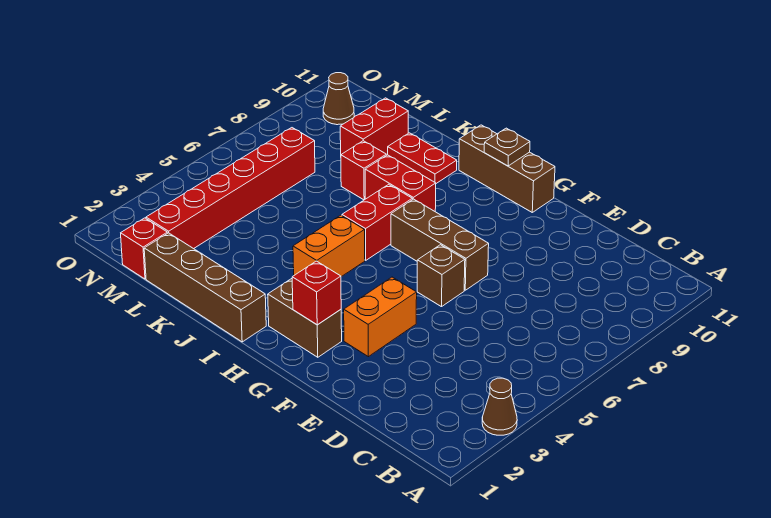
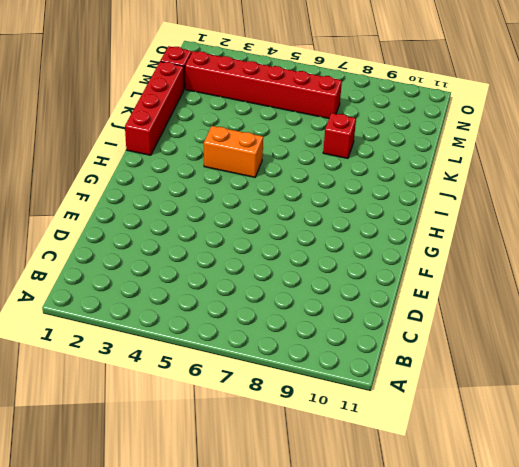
red 1x4 brick [125,62,184,155] -> brown 1x4 brick [144,233,266,342]
none -> brown 1x1 cone [482,378,517,435]
none -> orange 1x2 brick [344,277,417,357]
none -> brown 1x1 brick [417,245,465,307]

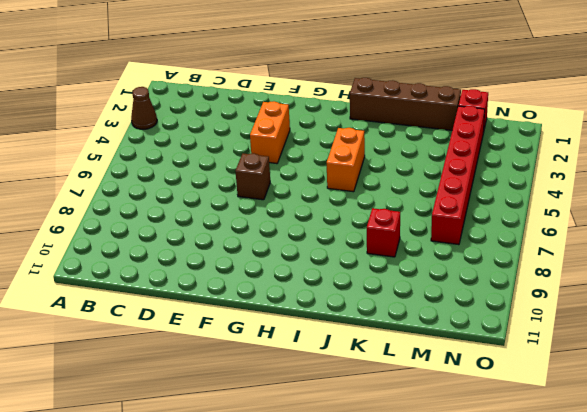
none -> brown 1x3 brick [391,199,489,290]
none -> brown 1x2 brick [268,279,342,357]
none -> brown 1x3 brick [459,125,555,212]

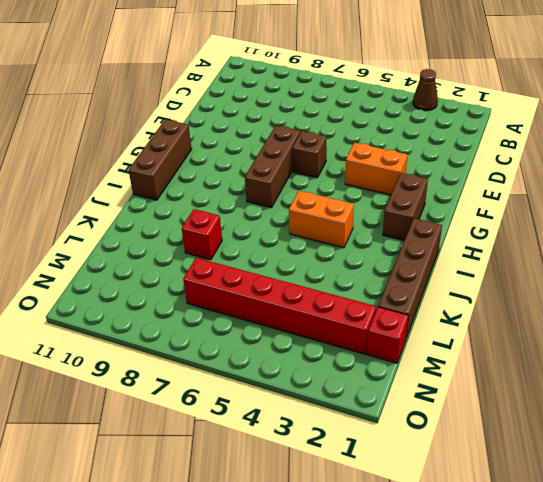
none -> red 1x2 brick [342,184,412,260]
none -> red 1x2 brick [365,155,436,211]
none -> red 1x2 plate [388,133,457,183]

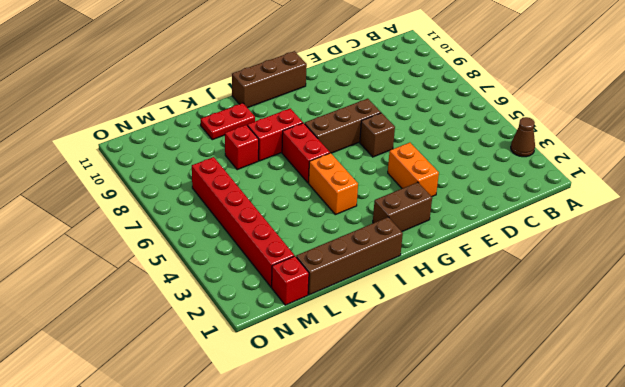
none -> red 1x2 brick [340,98,408,155]
none -> brown 1x1 cone [323,73,354,125]
none -> red 1x1 brick [292,261,341,325]

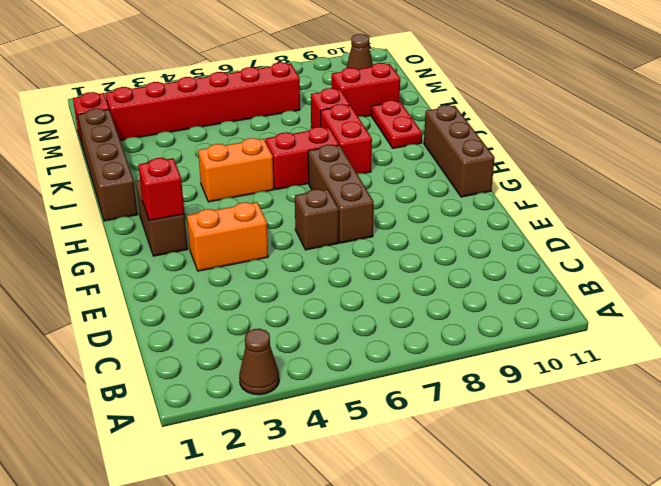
none -> brown 1x1 plate [484,128,530,166]

